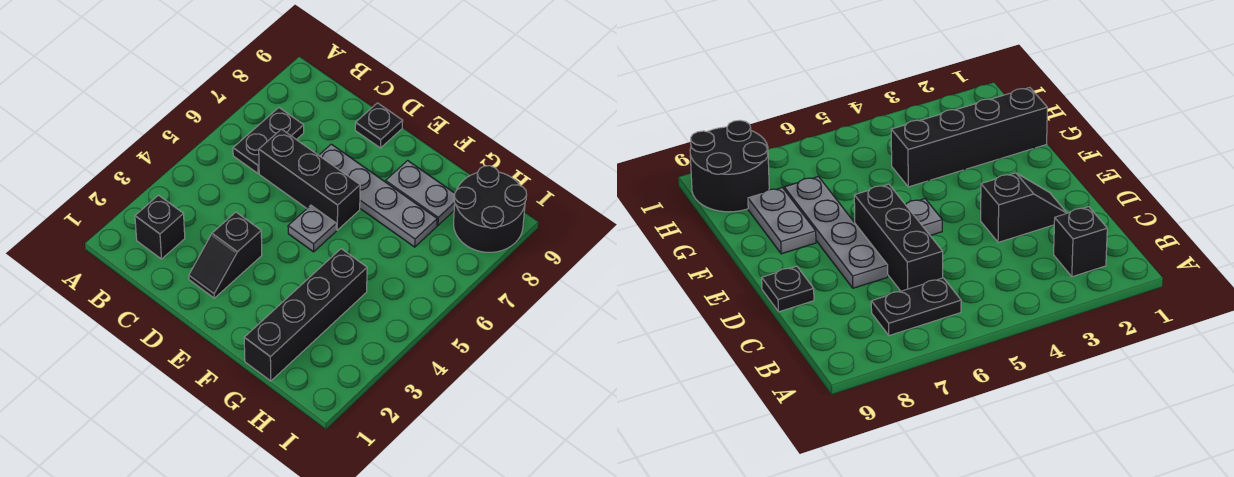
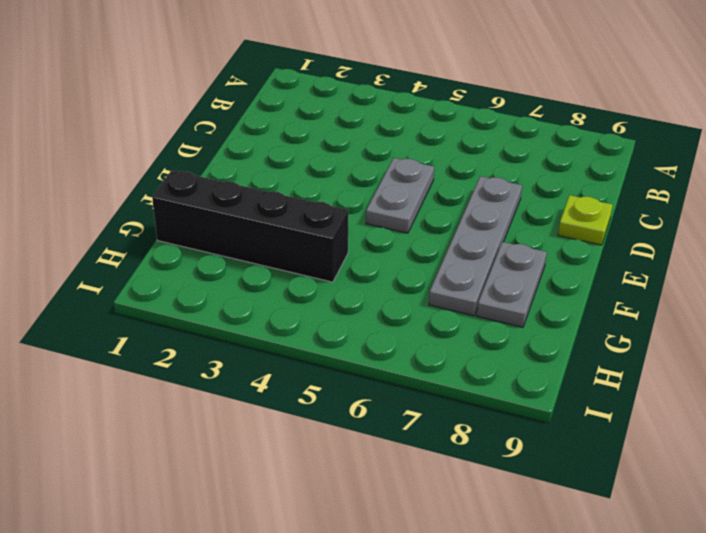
grey 1x2 plate [366,158,434,233] -> grey 1x1 plate [288,205,336,252]
lime 1x1 plate [558,195,613,245] -> black 1x1 plate [355,103,403,148]
none -> black 1x1 brick [135,195,185,259]
none -> black 1x2 plate [233,108,304,173]

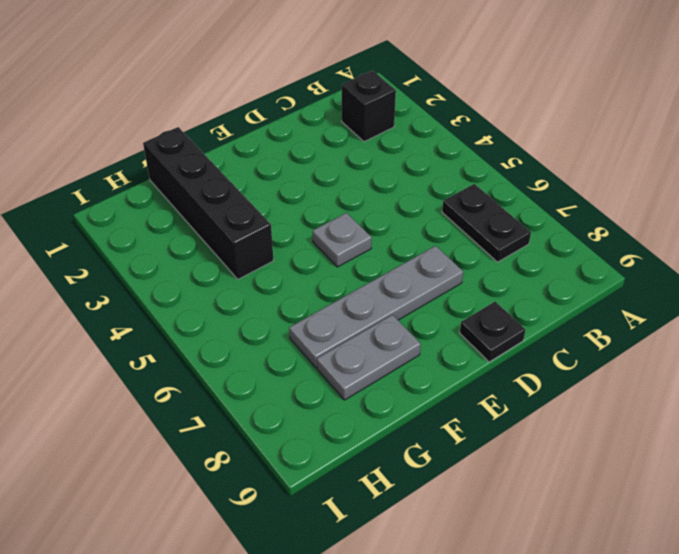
none -> black 1x3 brick [259,129,360,230]
none -> black 1x2 slope [189,212,262,298]

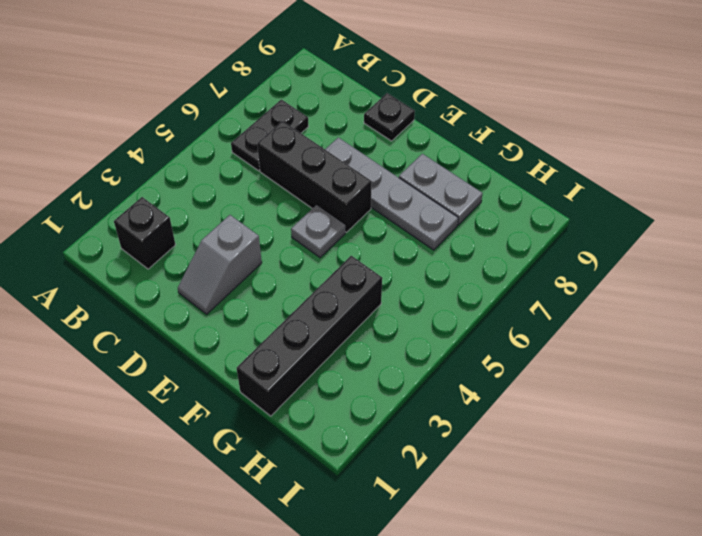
grey 1x2 slope [178,215,262,314] -> black 1x2 slope [189,212,262,298]
none -> black 2x2 round brick [454,166,527,252]

